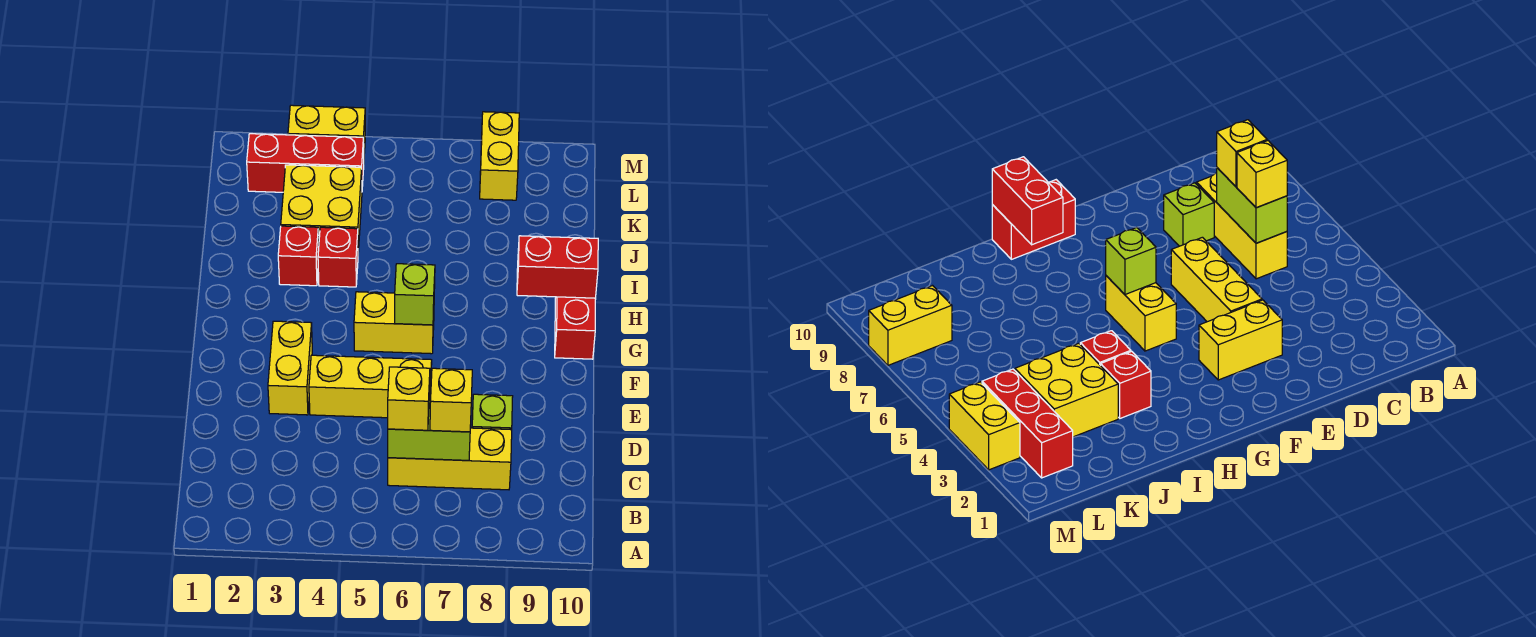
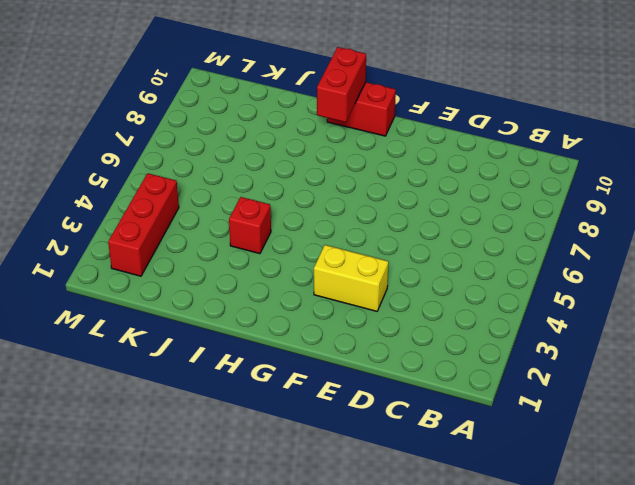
none -> yellow 1x3 brick [388,428,512,490]
none -> lime 1x1 brick [472,394,513,430]
none -> yellow 1x3 brick [309,355,432,418]

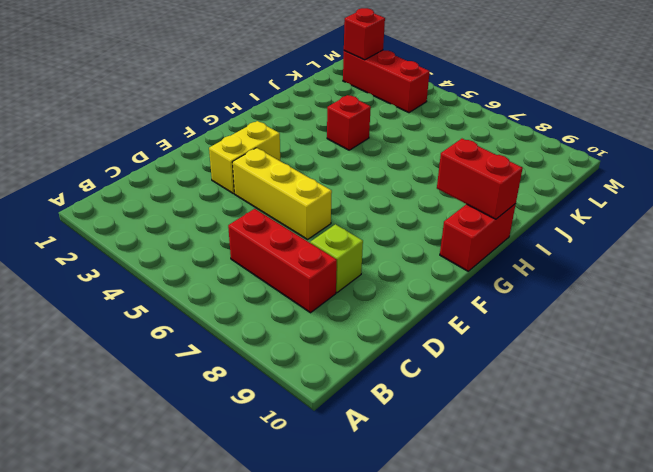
red 1x3 brick [228,209,337,313] -> yellow 1x3 brick [388,428,512,490]
red 1x1 brick [344,8,385,60] -> red 1x1 brick moved to [278,226,319,286]
none -> yellow 1x2 brick [354,292,434,354]
none -> yellow 2x2 brick [281,165,362,252]
none -> yellow 1x2 brick [480,112,519,200]

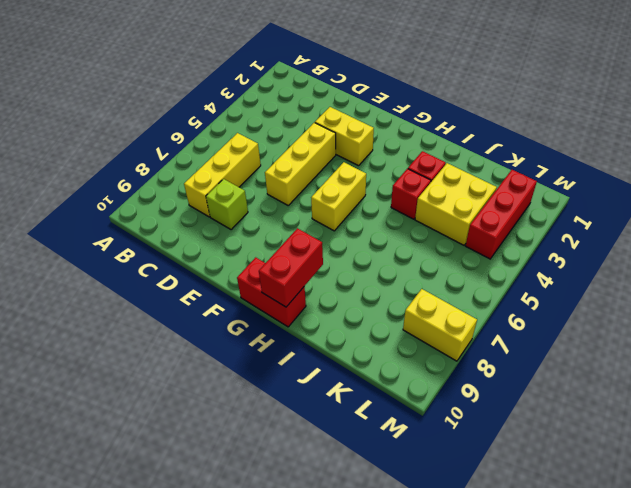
none -> yellow 1x2 brick [288,105,365,153]
none -> lime 1x2 brick [388,398,470,460]
none -> lime 1x1 brick [395,264,435,325]

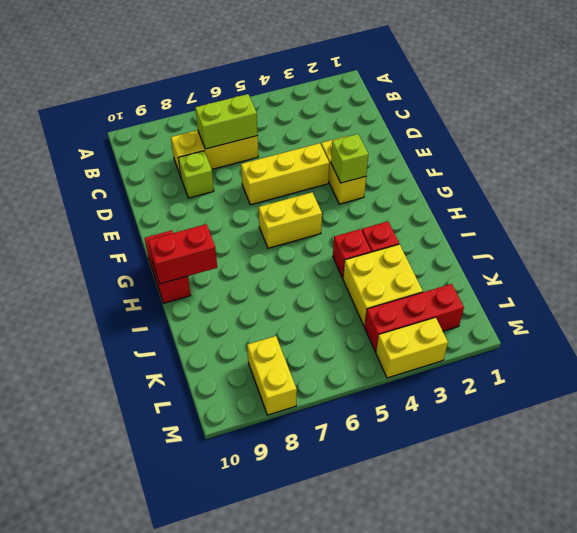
lime 1x1 brick [331,134,368,183] -> lime 1x1 brick moved to [395,264,435,325]
none -> yellow 1x1 brick [388,367,430,430]
none -> yellow 1x1 brick [430,368,472,432]

